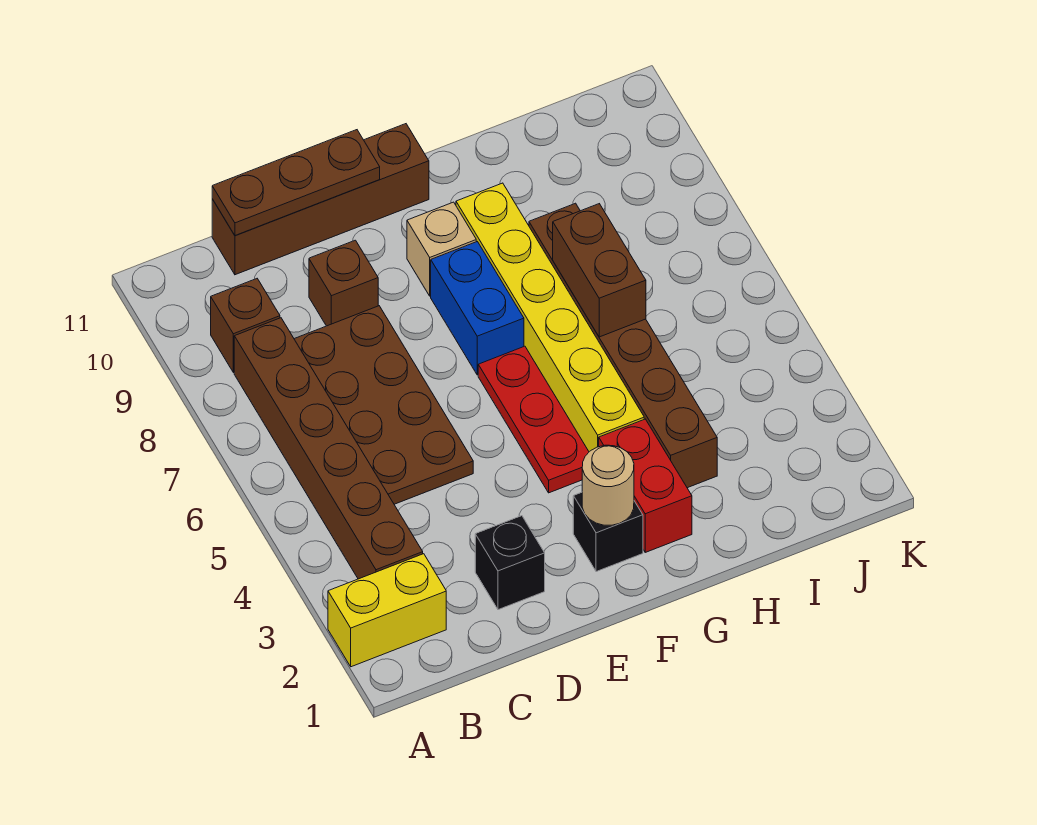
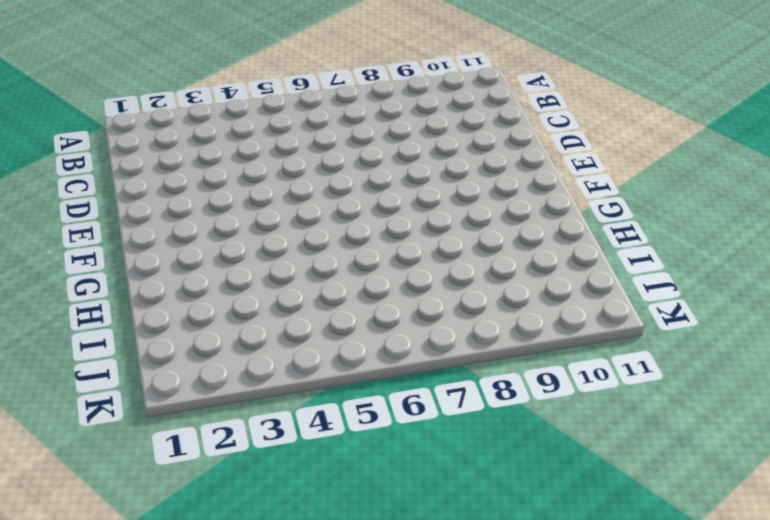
none -> yellow 1x2 brick [328,554,446,667]
none -> brown 1x6 brick [234,318,423,579]
none -> brown 1x1 brick [211,279,280,372]

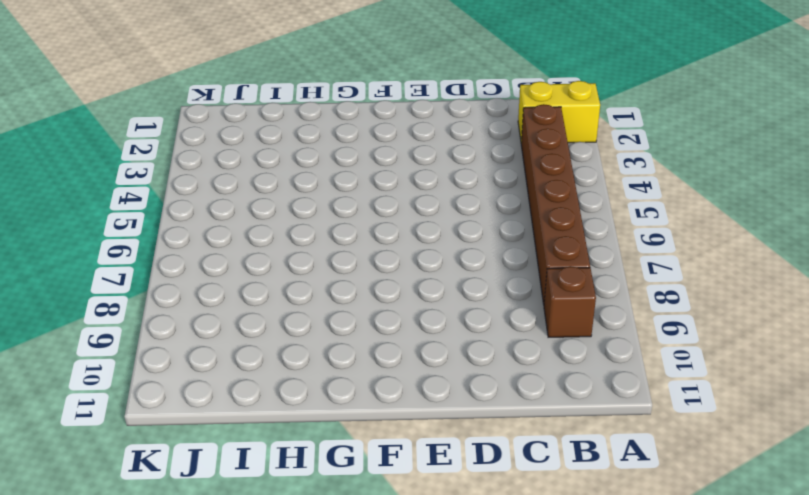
none -> brown 2x4 plate [294,306,473,504]
none -> brown 1x4 brick [212,124,429,275]
none -> black 1x1 brick [475,516,545,610]

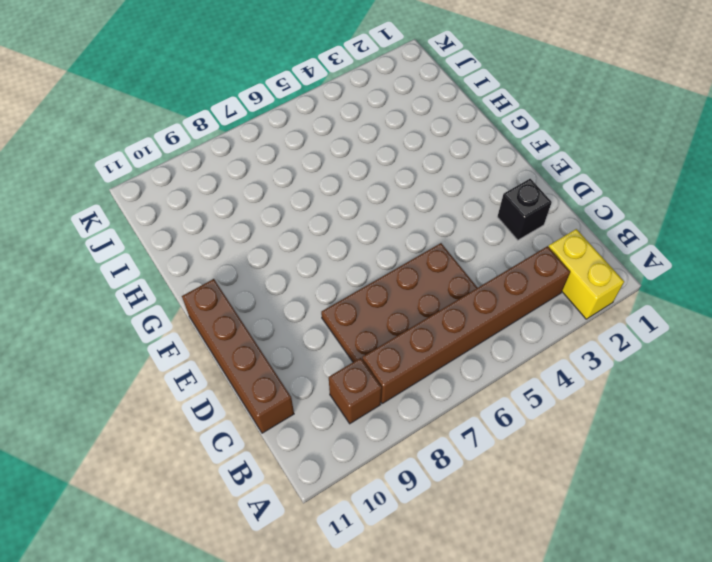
none -> brown 1x1 brick [309,240,378,326]
none -> black 1x1 brick [573,492,643,572]
none -> red 1x3 plate [478,346,589,493]

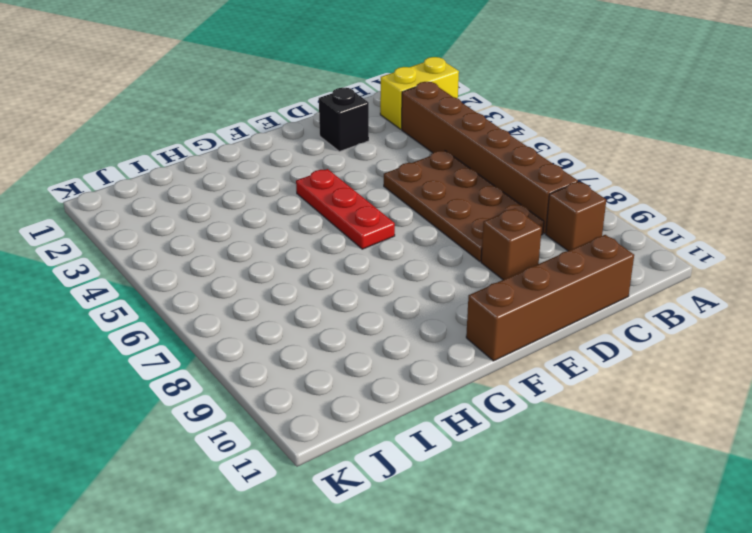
none -> black 1x1 brick [573,492,643,572]
none -> blue 1x2 brick [431,242,524,375]
none -> tan 1x1 brick [407,202,476,296]

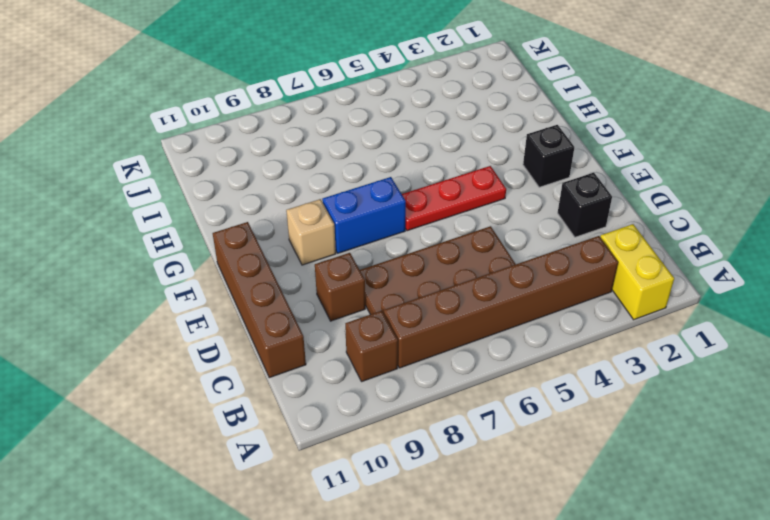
none -> red 1x2 brick [599,419,692,552]
none -> yellow 1x6 brick [456,183,644,452]
none -> brown 1x6 brick [529,203,717,488]

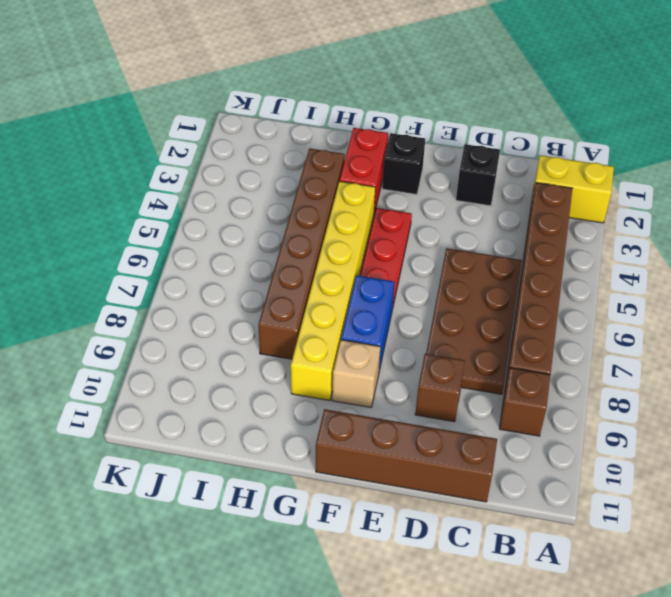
none -> brown 1x3 plate [212,130,380,235]
none -> tan 1x1 round brick [582,445,634,525]
none -> brown 1x2 brick [553,204,646,337]

